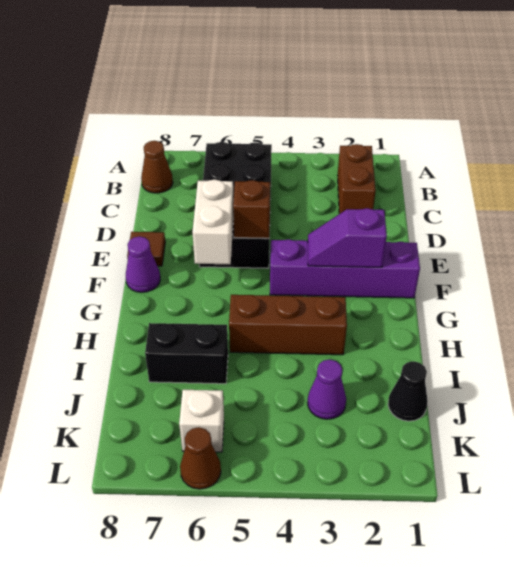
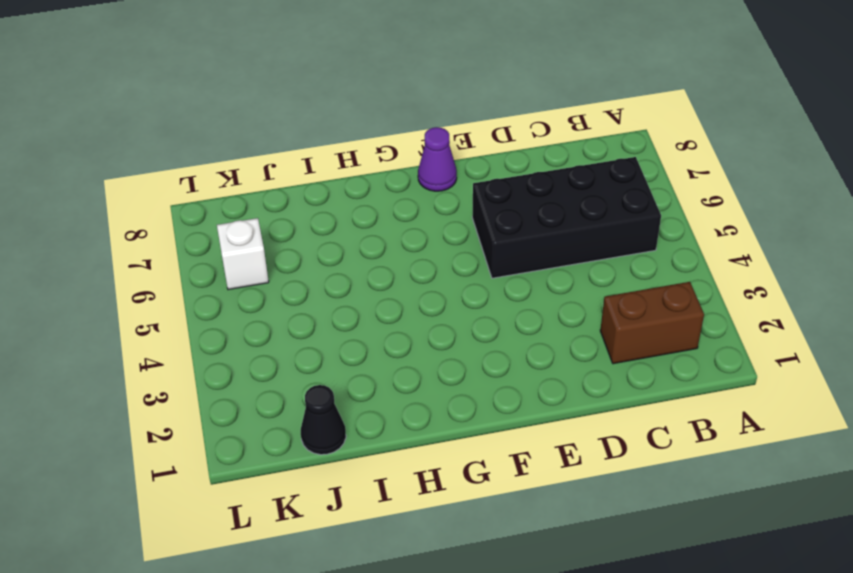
none -> brown 1x1 cone [141,141,173,193]
none -> brown 1x1 tile [127,232,165,266]
none -> purple 1x4 brick [270,239,420,298]

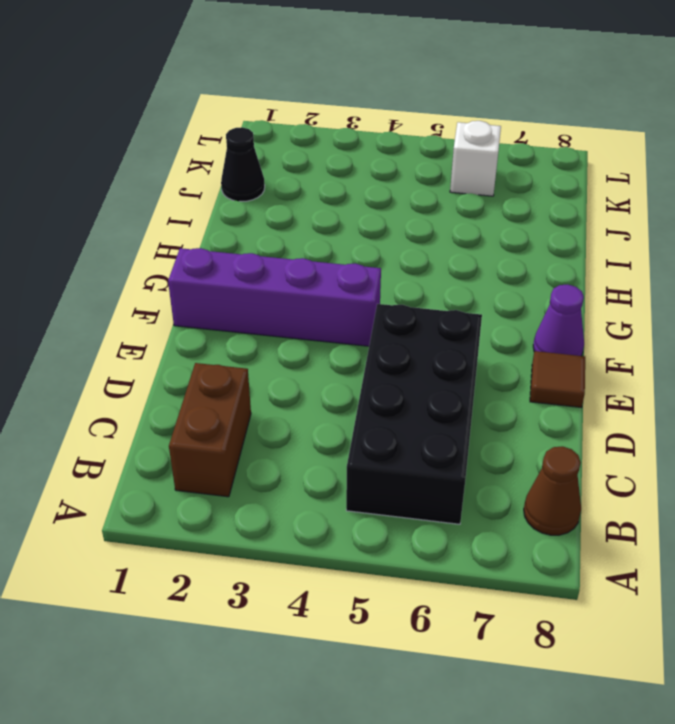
none -> brown 1x3 brick [229,295,347,355]
none -> black 1x2 brick [145,323,228,384]
none -> purple 1x1 cone [307,359,346,419]

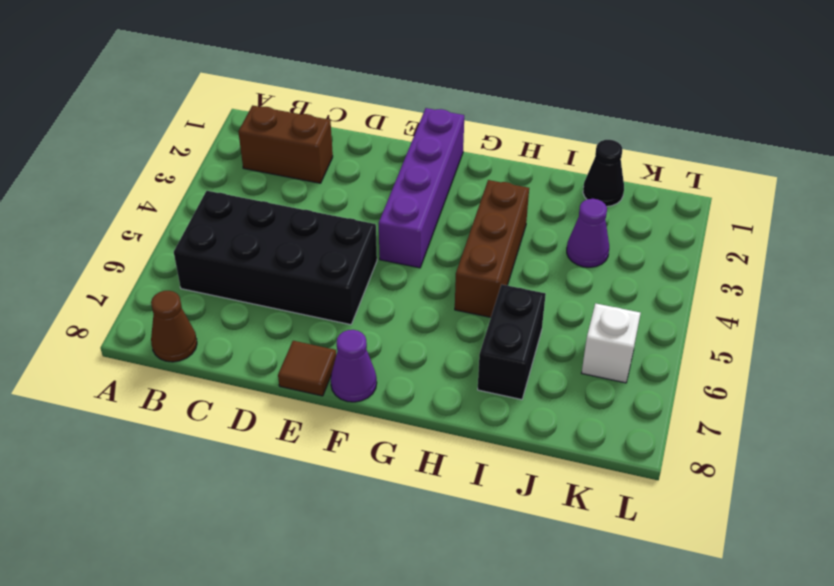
none -> brown 1x1 cone [180,427,221,489]
none -> brown 1x1 brick [233,180,271,238]
none -> white 1x2 brick [192,179,234,264]

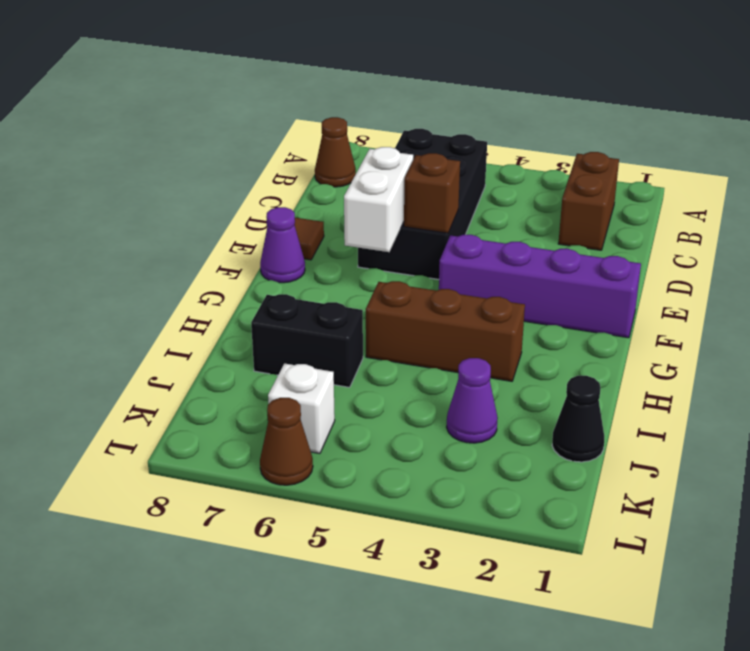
none -> purple 1x2 slope [308,208,387,267]

